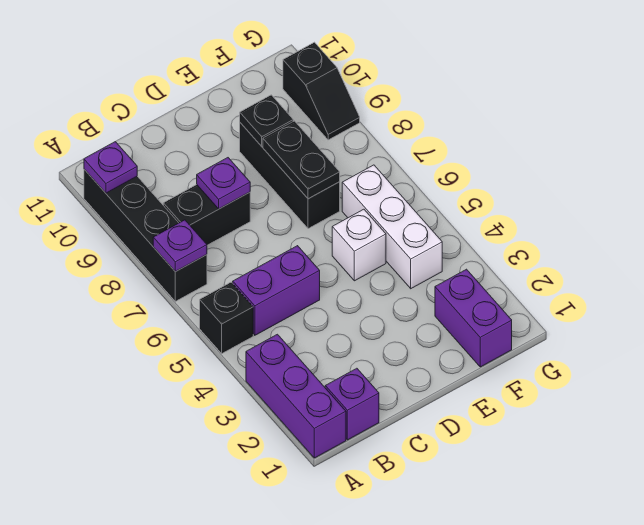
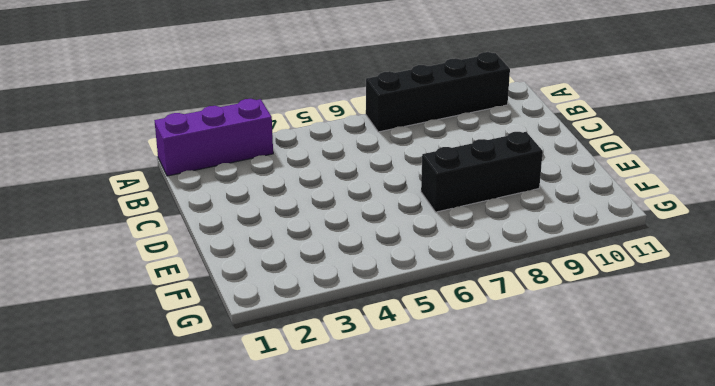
none -> black 1x1 brick [200,282,253,353]
none -> purple 1x1 brick [325,368,379,440]
none -> purple 1x2 brick [233,246,320,335]

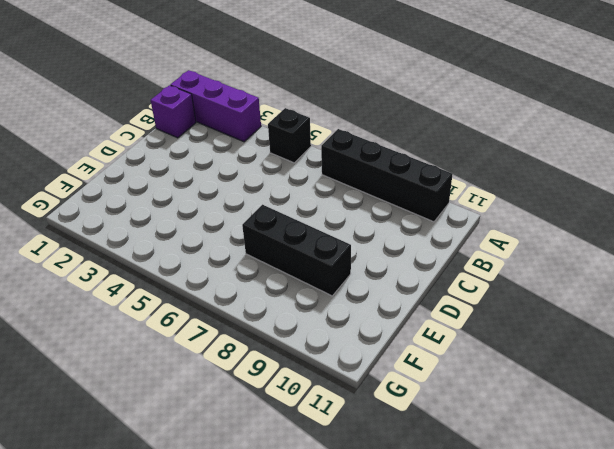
none -> purple 1x2 brick [233,246,320,335]
none -> black 1x2 brick [163,185,250,245]
none -> white 1x1 brick [332,209,386,281]

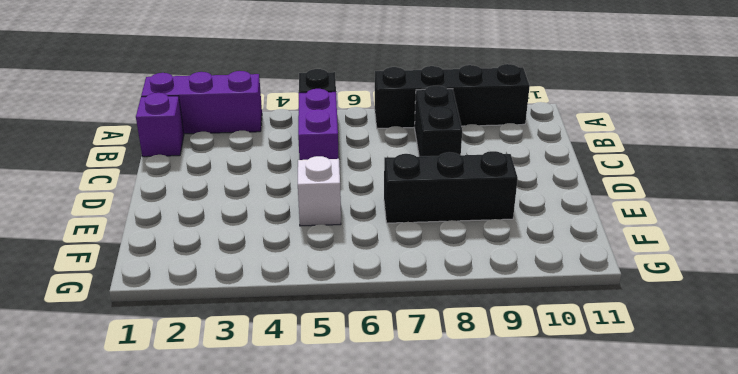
none -> purple 1x2 brick [435,269,512,367]
none -> white 1x3 brick [342,165,442,289]
none -> black 1x2 slope [283,42,360,140]

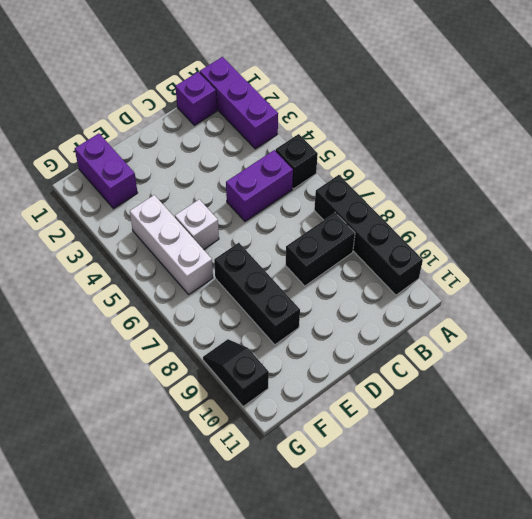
none -> purple 1x1 plate [153,220,207,272]
none -> purple 1x1 plate [84,142,137,193]
none -> purple 1x1 plate [197,158,250,209]

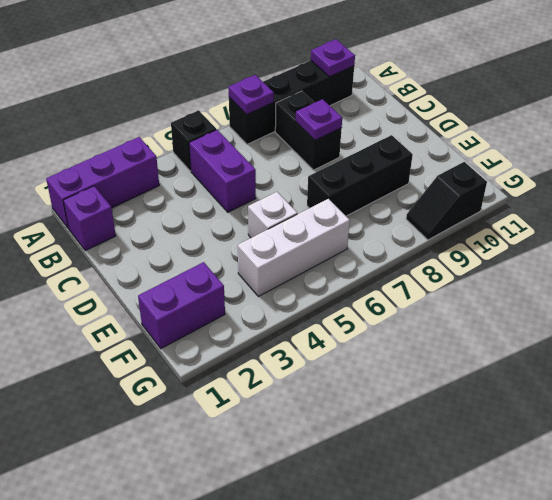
none -> black 1x2 plate [263,121,340,199]
none -> black 1x1 plate [240,95,293,146]

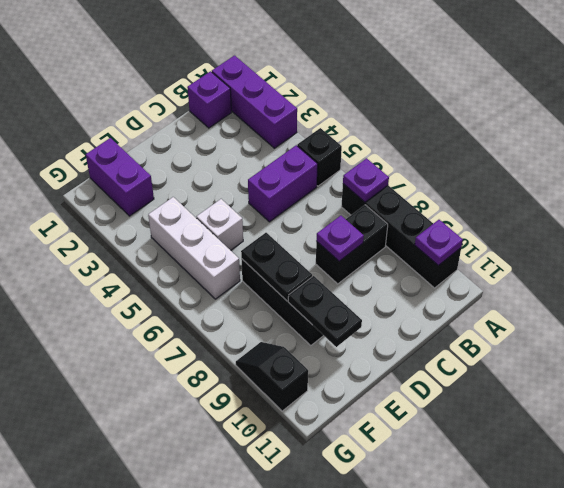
black 1x2 plate [288,276,362,347] -> black 1x1 plate [240,95,293,146]

